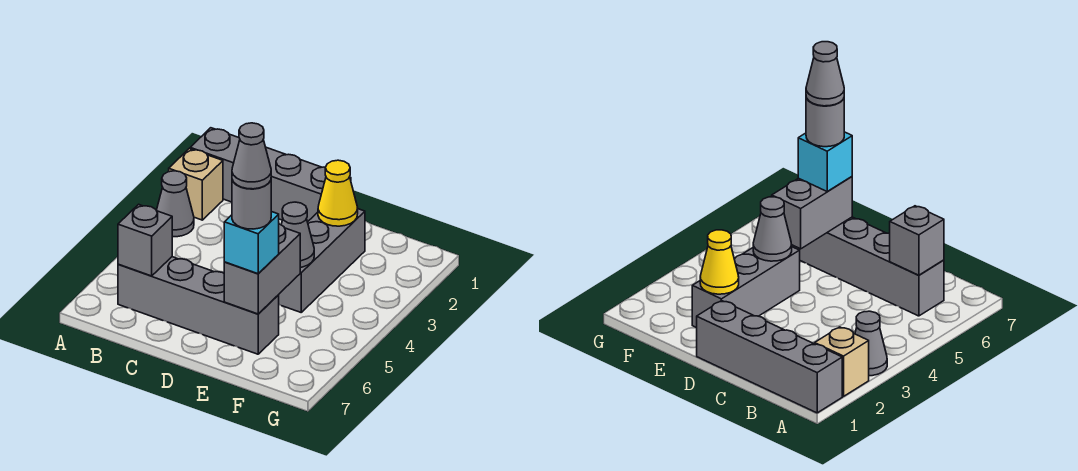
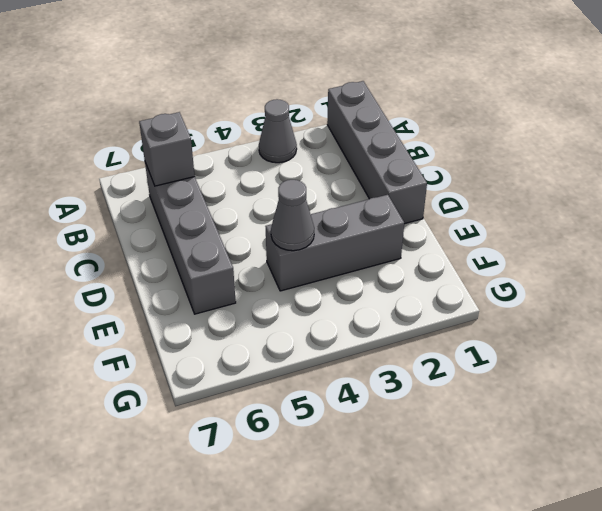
none -> tan 1x1 brick [169,149,223,220]
none -> yellow 1x1 cone [318,160,358,226]
none -> grey 1x2 brick [224,224,300,314]

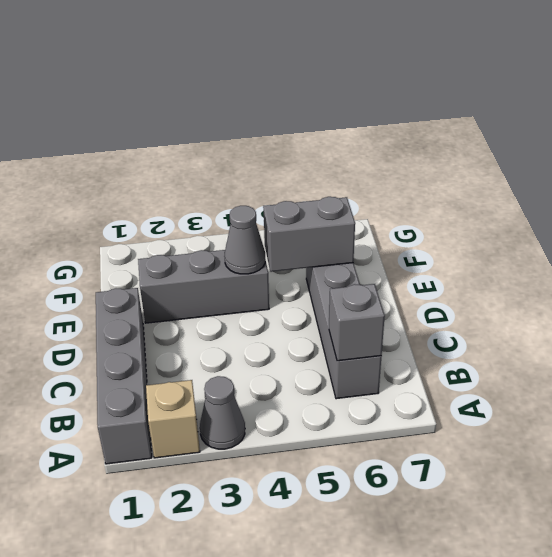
none -> yellow 1x1 cone [318,160,358,226]
none -> cyan 1x1 brick [224,212,279,274]
none -> grey 1x1 round brick [232,180,271,229]

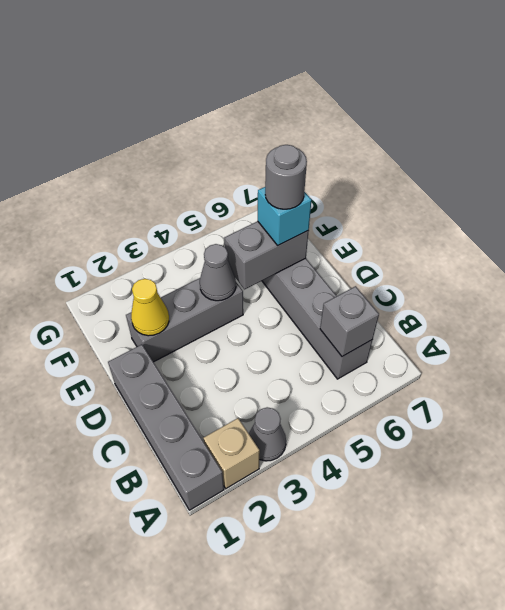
none -> grey 1x1 cone [232,123,271,189]

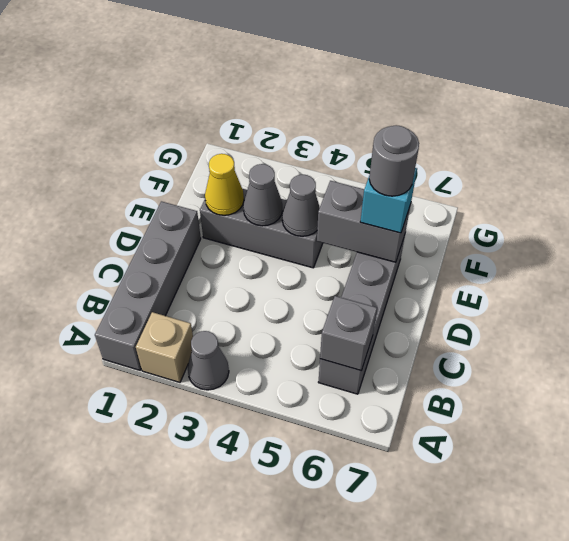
grey 1x1 cone [243,164,282,226] -> grey 1x1 cone moved to [232,123,271,189]

